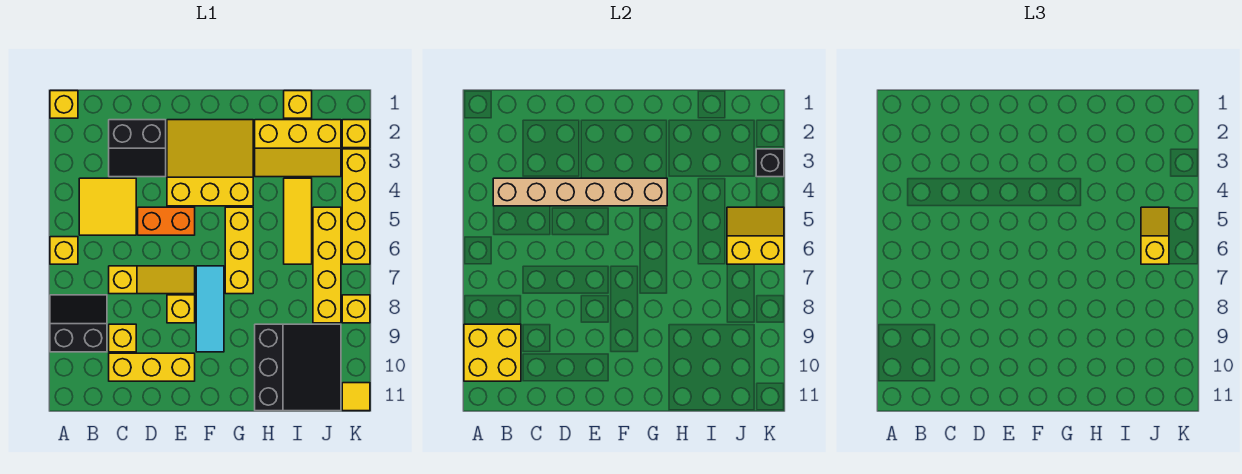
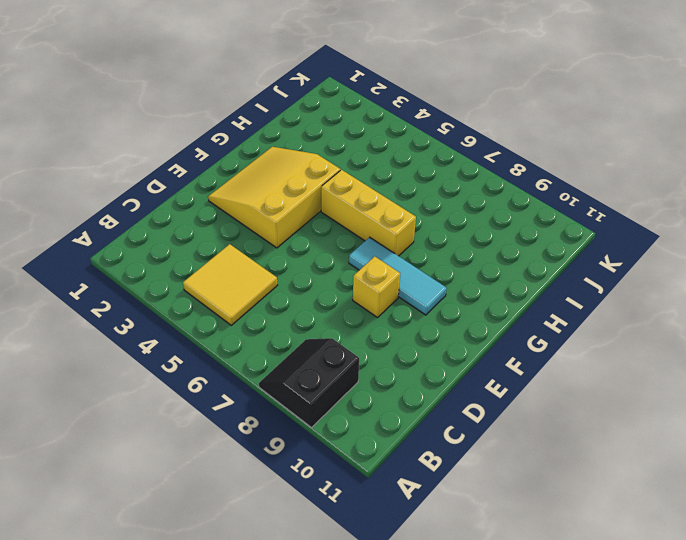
none -> yellow 1x1 brick [50,91,78,118]
none -> yellow 1x1 brick [50,237,78,264]
none -> black 2x2 slope [109,120,166,177]

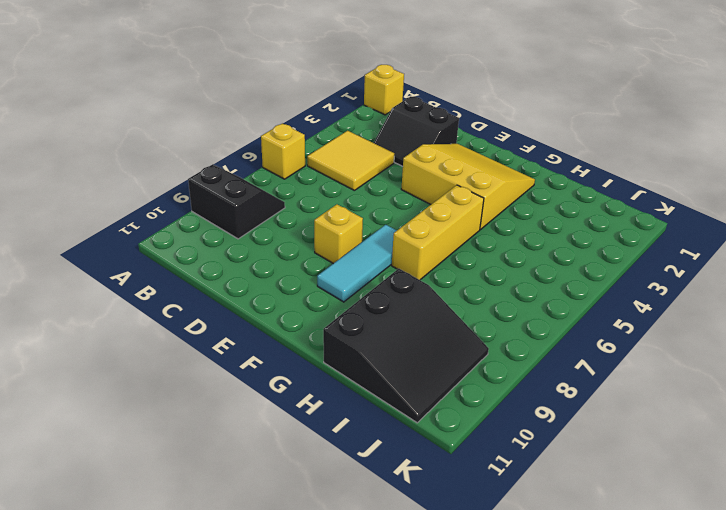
none -> yellow 1x3 slope [109,266,195,294]
none -> yellow 1x1 brick [109,324,136,352]
none -> yellow 1x3 brick [109,353,195,381]

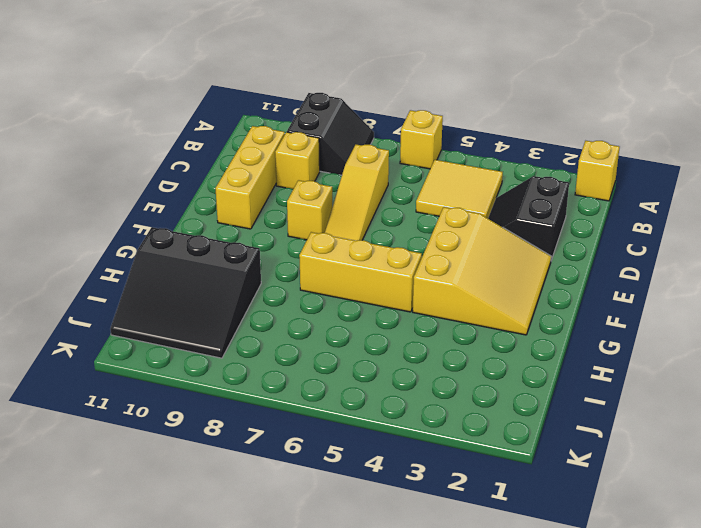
none -> orange 1x2 brick [138,207,195,235]
none -> cyan 1x3 tile [196,266,224,352]
none -> yellow 2x3 slope [255,120,341,177]

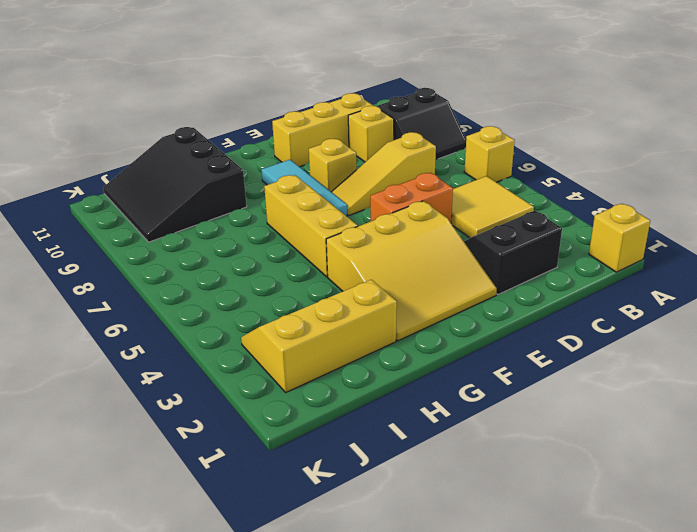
none -> yellow 1x1 brick [284,91,312,118]
none -> yellow 1x3 tile [284,178,312,264]
none -> yellow 1x4 brick [313,207,341,323]

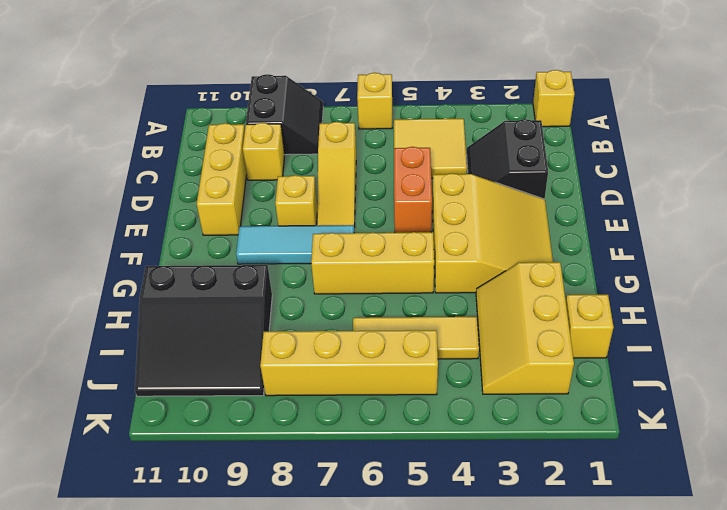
none -> yellow 1x1 brick [342,120,370,148]
none -> yellow 1x4 brick [342,149,370,264]
none -> yellow 1x1 brick [342,295,370,323]

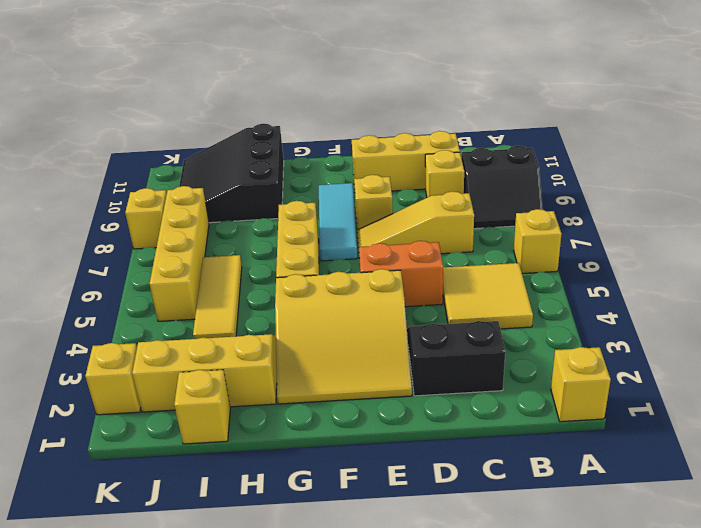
none -> yellow 1x4 brick [342,149,370,264]
none -> yellow 1x1 tile [342,383,370,411]
none -> yellow 2x2 brick [464,324,521,381]

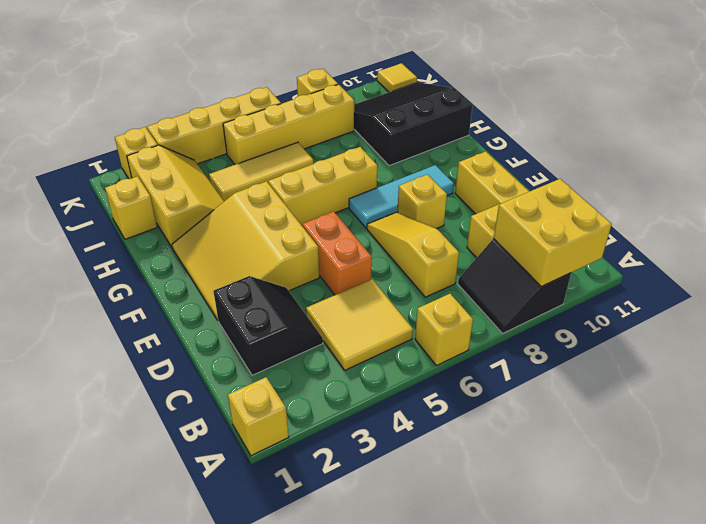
none -> tan 1x6 brick [493,178,667,206]
none -> yellow 2x2 slope [727,207,784,264]
none -> black 1x1 brick [756,149,784,177]

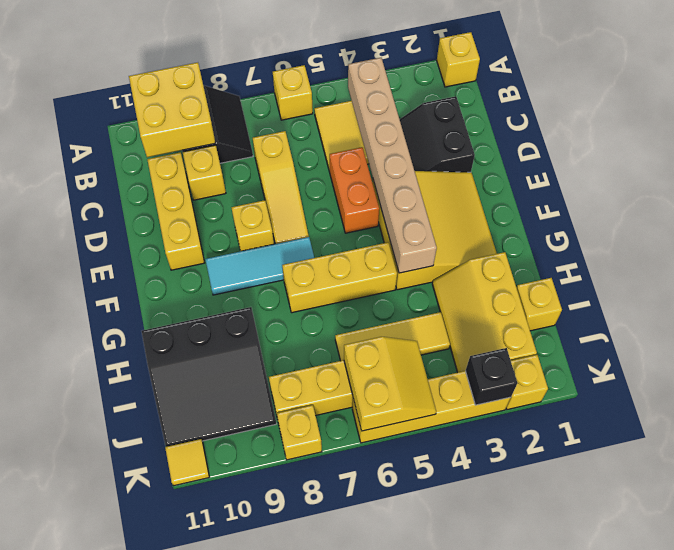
none -> yellow 1x2 slope [1141,207,1169,264]

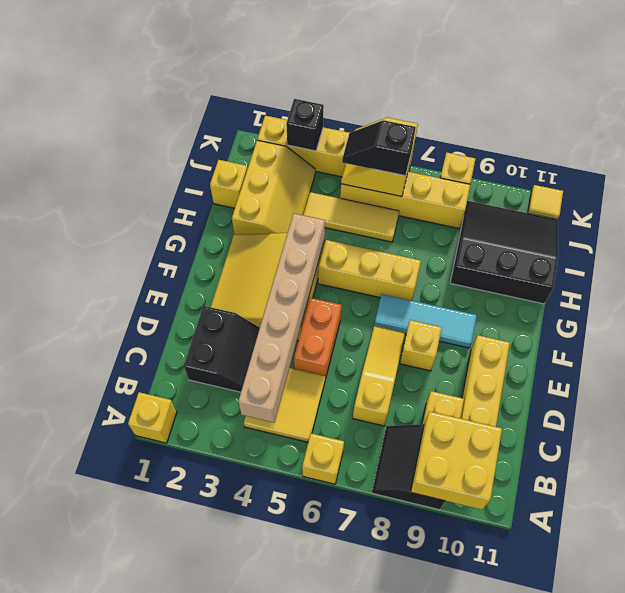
black 1x2 slope [342,120,416,176] -> yellow 1x2 slope [1141,207,1169,264]

